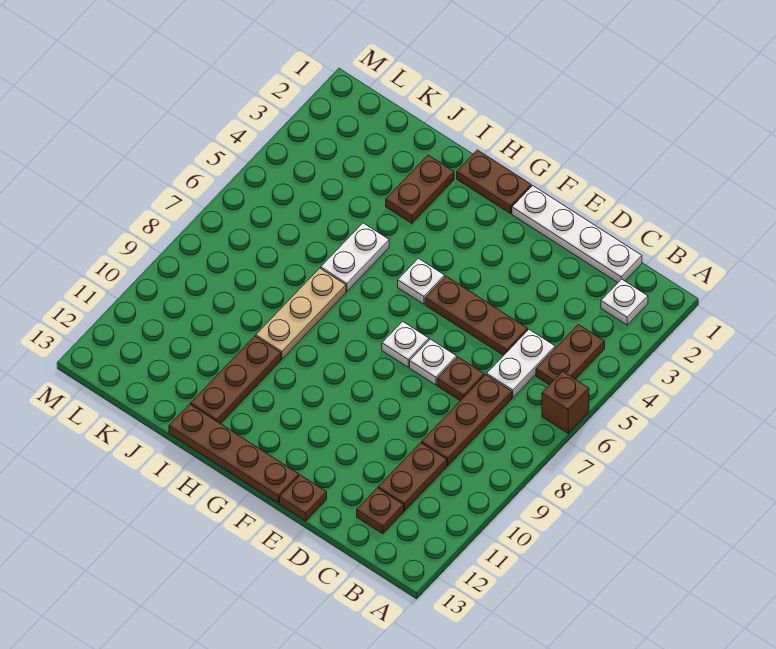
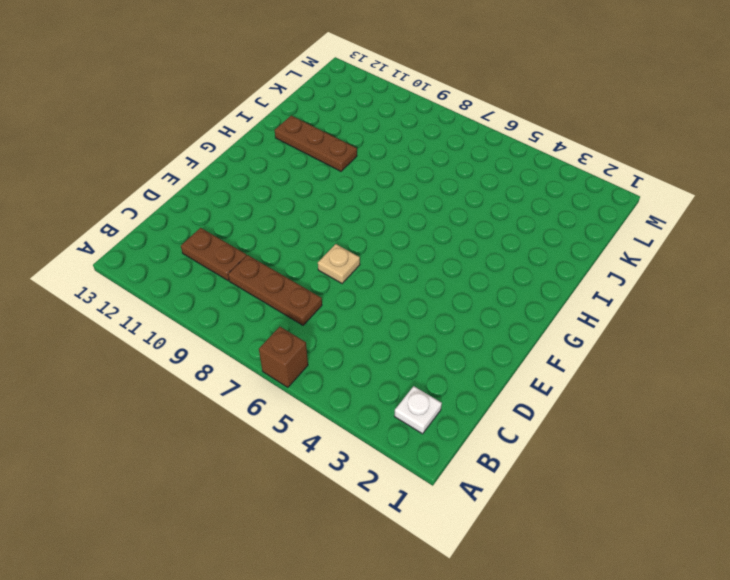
tan 1x1 plate [318,244,360,283] -> white 1x1 plate [410,339,457,385]
none -> brown 1x2 plate [536,324,605,385]
none -> white 1x4 plate [512,186,642,282]
none -> white 1x2 plate [487,330,555,398]

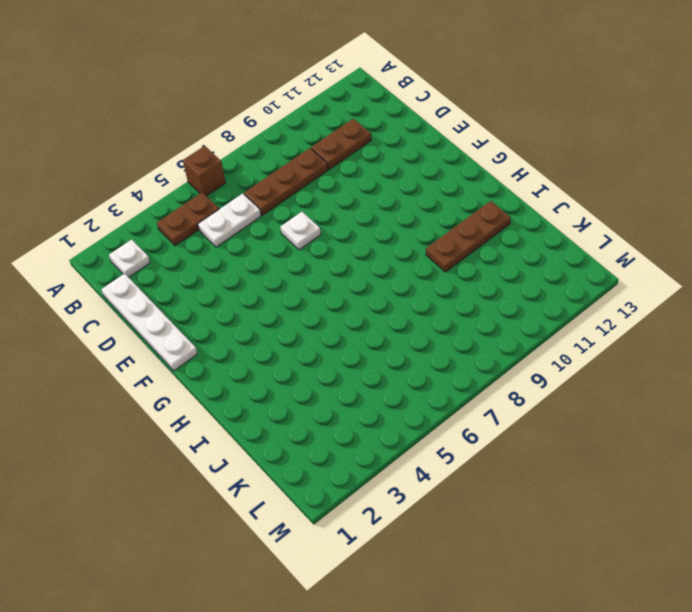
none -> brown 1x1 plate [357,488,404,534]
none -> brown 1x3 plate [425,276,528,356]
none -> brown 1x1 plate [437,357,484,401]

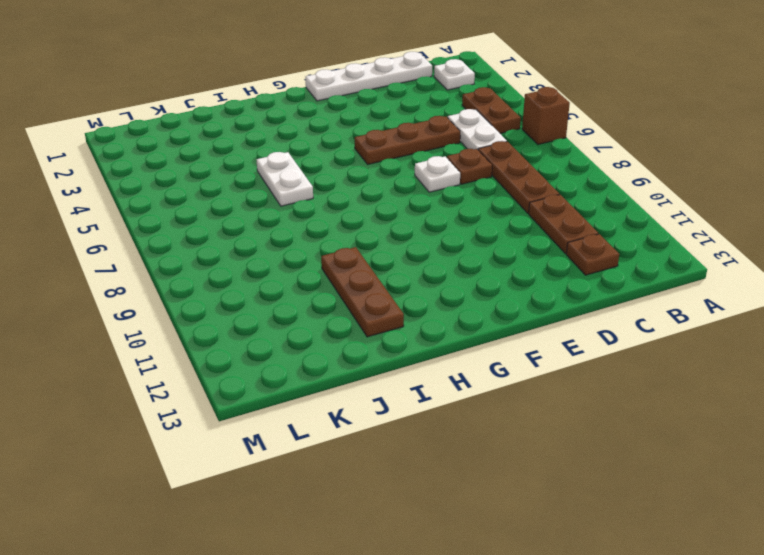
none -> brown 1x1 plate [280,475,327,521]
none -> white 1x1 plate [382,321,429,367]
none -> brown 1x4 plate [169,404,299,503]

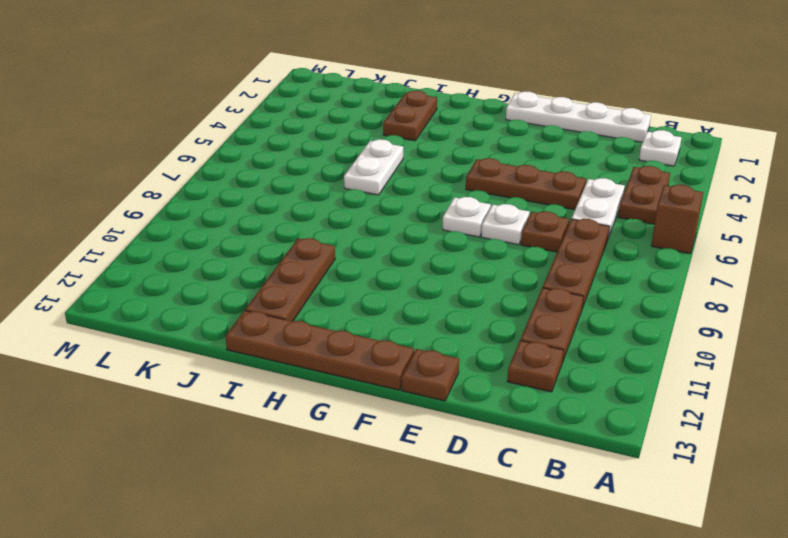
none -> brown 1x2 plate [457,150,531,214]
none -> white 1x1 plate [398,258,445,304]
none -> tan 1x3 plate [256,268,346,359]

